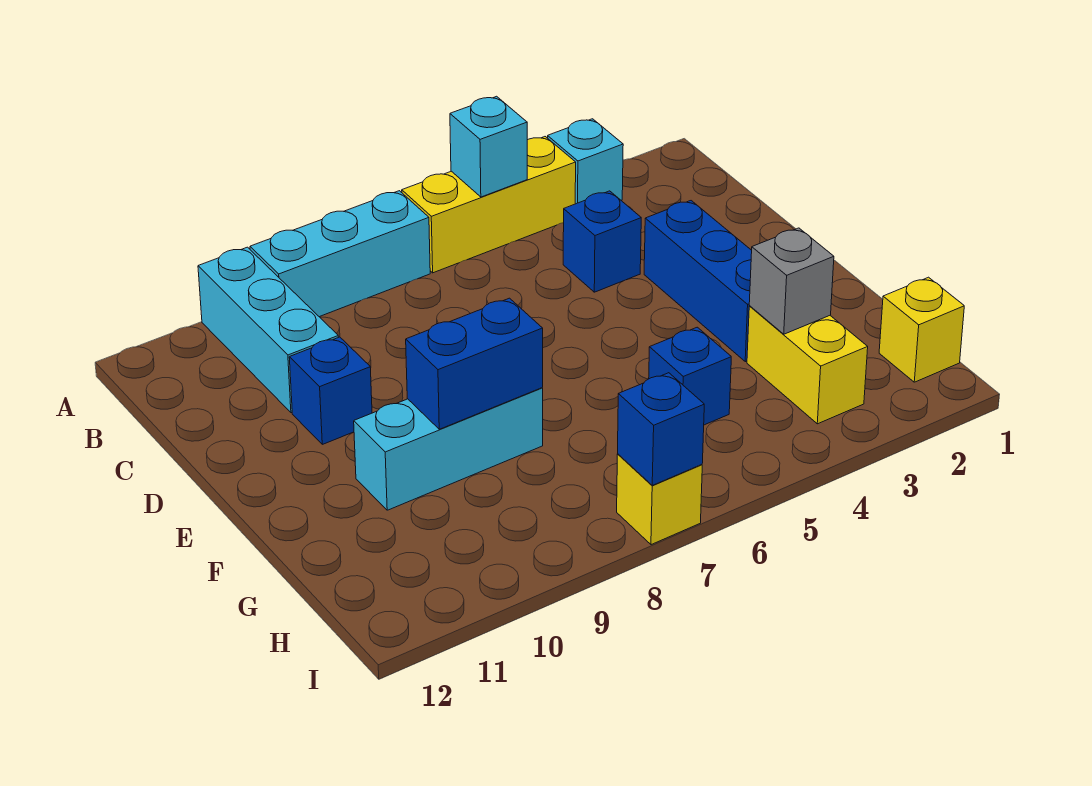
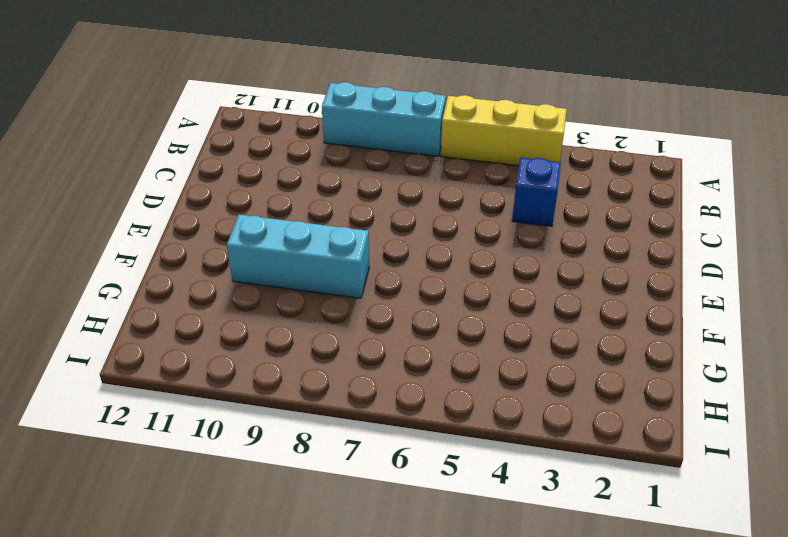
none -> cyan 1x1 brick [548,119,623,204]
none -> cyan 1x3 brick [198,247,338,413]
none -> blue 1x3 brick [644,201,752,362]

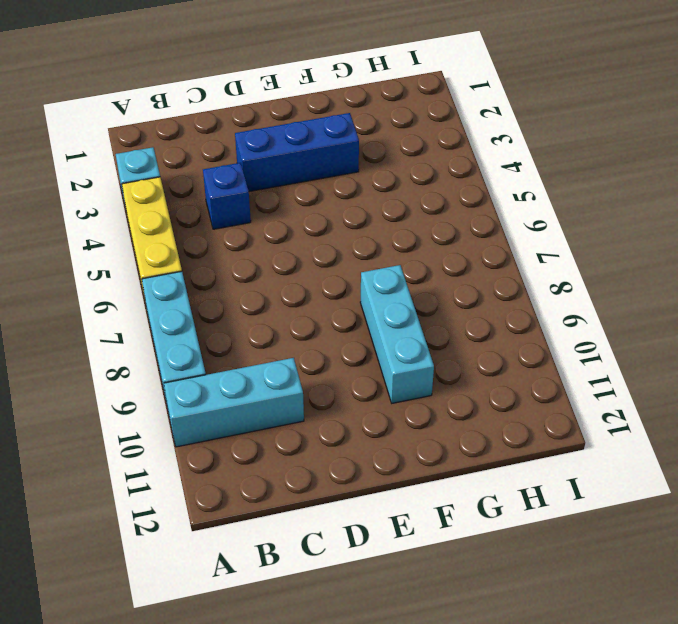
none -> blue 1x1 brick [289,337,372,444]
none -> yellow 1x2 brick [747,306,868,424]
none -> blue 1x1 brick [649,327,731,425]

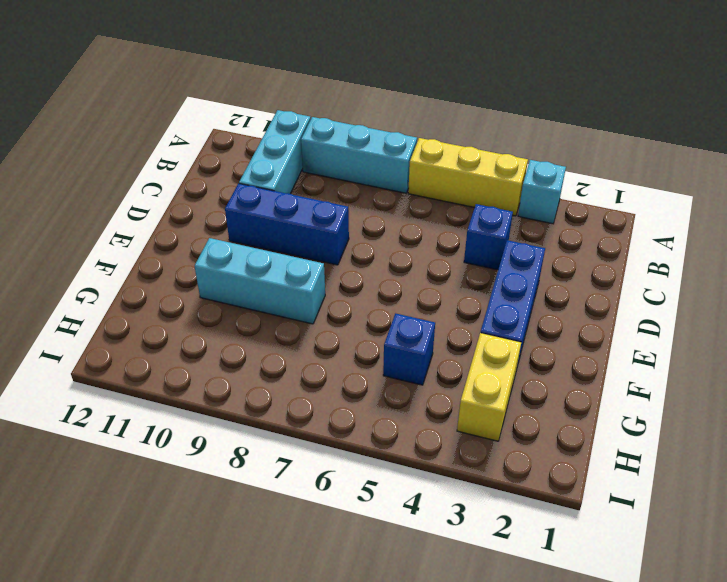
blue 1x3 brick [225,183,349,265] -> blue 1x1 brick [289,337,372,444]
none -> yellow 1x1 brick [879,277,964,382]
none -> yellow 1x1 brick [617,454,702,545]
none -> cyan 1x1 brick [450,96,527,197]

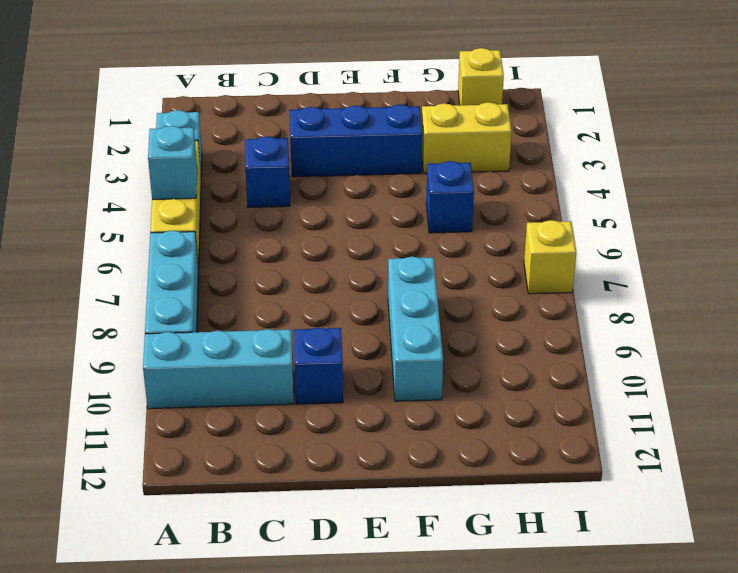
none -> blue 1x2 brick [406,298,543,429]
none -> grey 1x1 brick [749,228,834,334]
none -> blue 1x1 brick [618,373,704,485]

